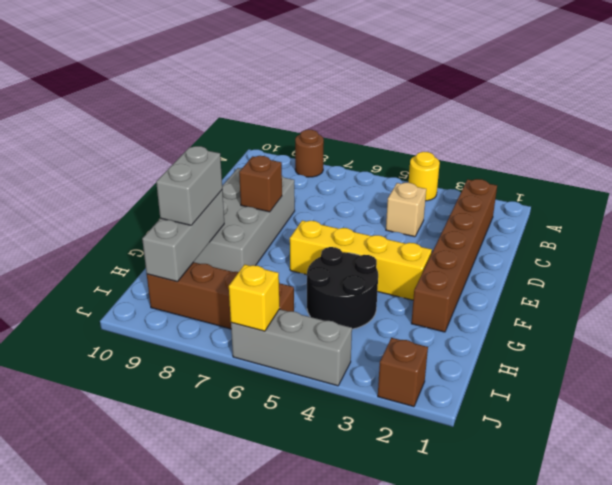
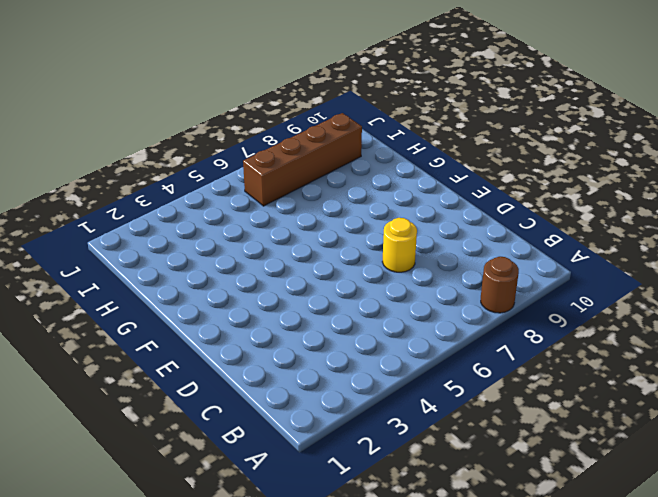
yellow 1x1 round brick [382,218,417,272] -> yellow 1x1 round brick moved to [409,152,440,201]
none -> brown 1x6 brick [411,179,497,332]
none -> tan 1x1 brick [386,183,426,237]
none -> grey 2x4 brick [194,168,295,272]

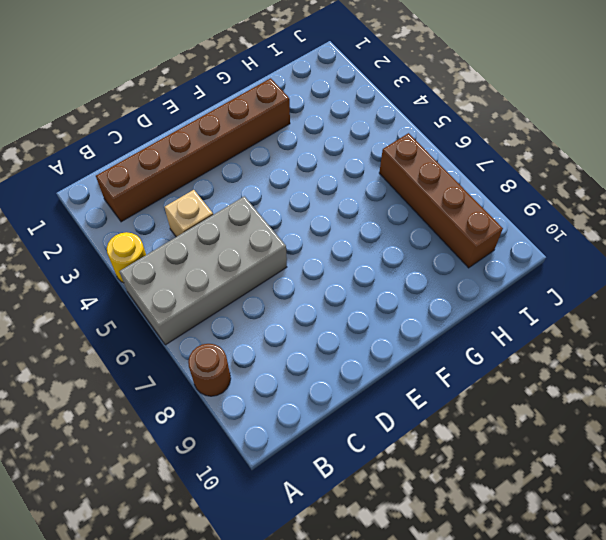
grey 2x4 brick [119,196,287,345] -> grey 2x4 brick moved to [194,168,295,272]
none -> yellow 1x4 brick [290,221,432,300]
none -> black 2x2 round brick [307,247,378,329]
none -> brown 1x1 brick [378,338,428,407]

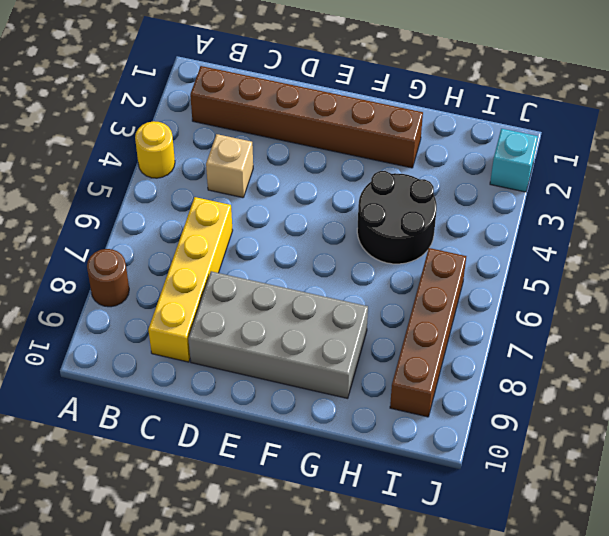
yellow 1x4 brick [148,197,233,362] -> yellow 1x4 brick moved to [290,221,432,300]
cyan 1x1 brick [490,129,538,192] -> brown 1x1 brick [378,338,428,407]
none -> grey 1x3 brick [231,309,352,386]
none -> brown 1x1 brick [239,156,282,212]
none -> grey 1x3 brick [142,190,224,282]

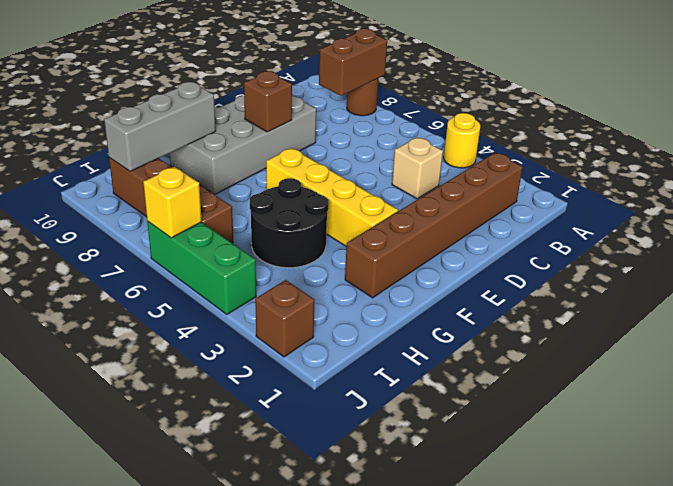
brown 1x2 brick [319,29,387,96] -> none
green 1x3 brick [147,222,256,314] -> grey 1x3 brick [231,309,352,386]
none -> grey 1x2 brick [156,146,222,225]

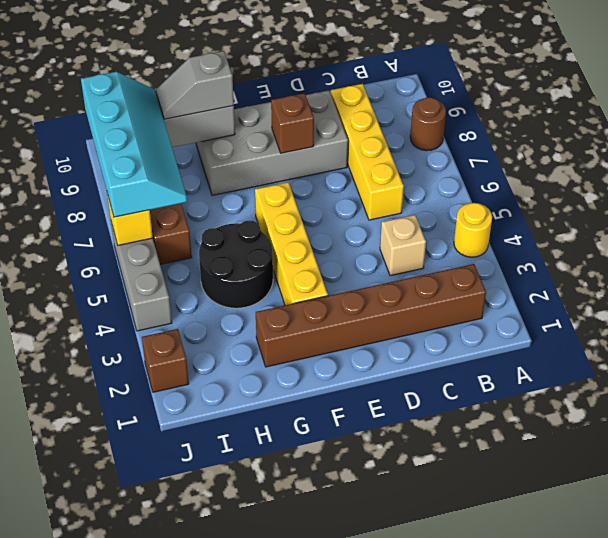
yellow 1x4 brick [331,84,404,220] -> none
grey 1x2 slope [156,51,234,119] -> grey 1x2 brick [156,146,222,225]
cyan 2x4 slope [81,72,187,217] -> none

